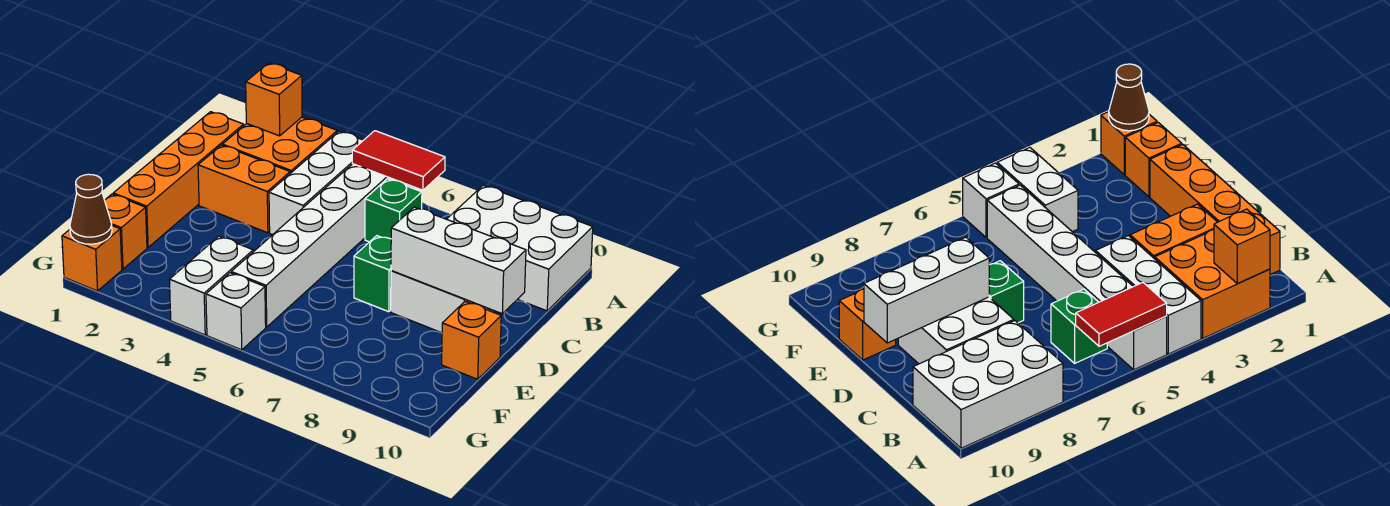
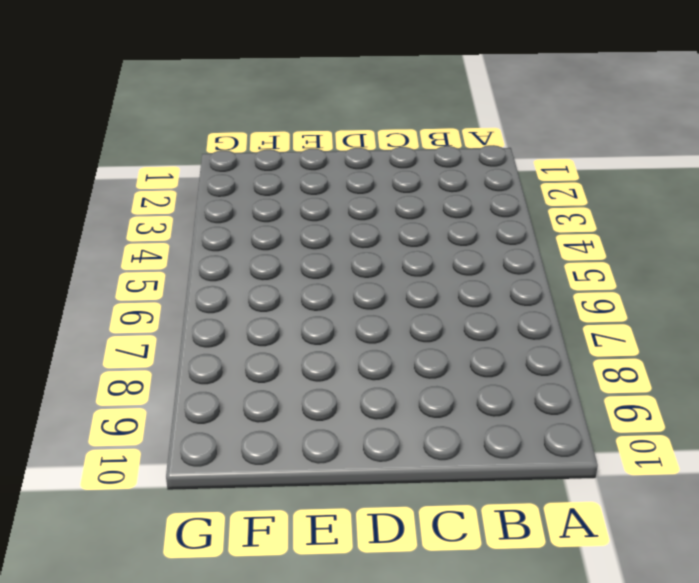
none -> orange 2x2 brick [222,117,337,173]
none -> white 1x3 brick [269,131,363,235]
none -> white 1x6 brick [231,164,408,327]

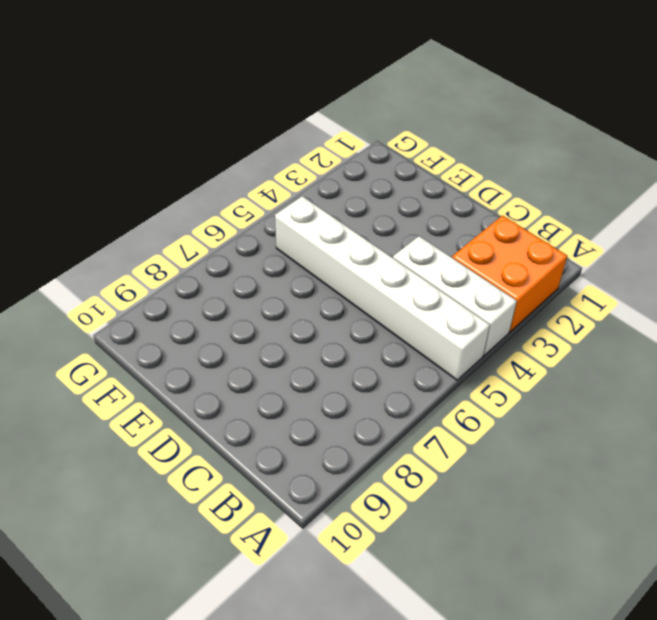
none -> white 2x3 brick [447,185,593,311]
none -> orange 1x4 brick [113,112,244,247]
none -> green 1x1 brick [365,179,422,242]

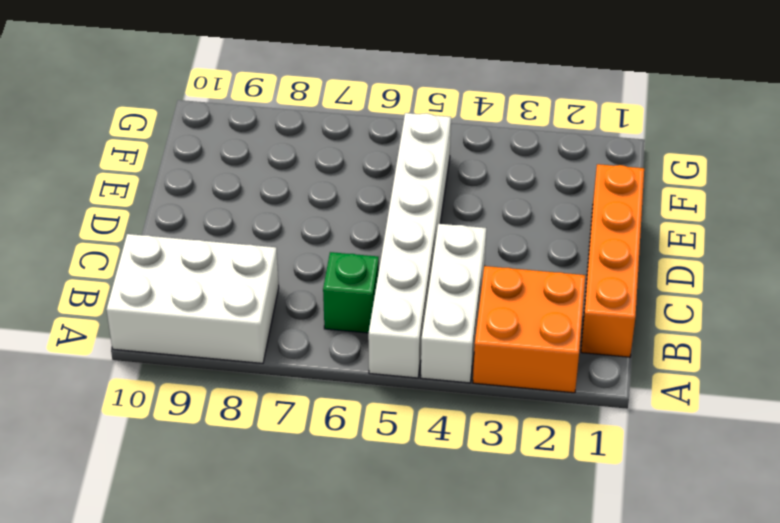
none -> orange 1x2 brick [198,145,290,233]
none -> white 2x2 brick [391,271,494,333]
none -> green 1x1 brick [354,236,391,312]

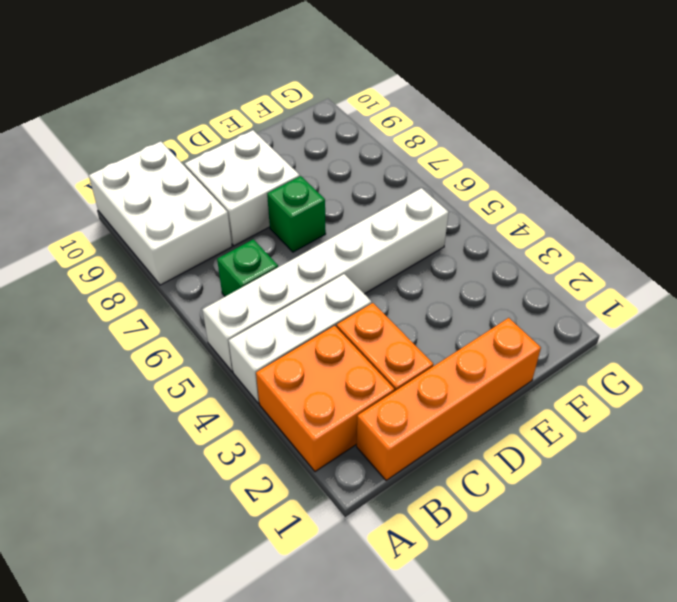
none -> orange 1x1 brick [442,301,501,379]
none -> orange 1x1 brick [105,194,147,269]
none -> white 1x2 brick [169,236,253,335]

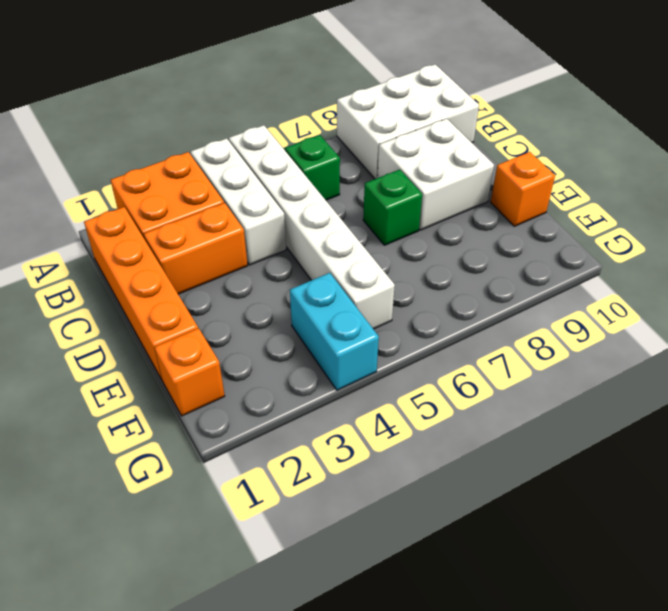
cyan 1x2 brick [290,273,379,390] -> white 1x2 brick [169,236,253,335]
none -> orange 1x1 brick [62,226,122,291]
none -> white 1x1 brick [206,273,266,350]
none -> orange 1x1 brick [246,63,302,136]

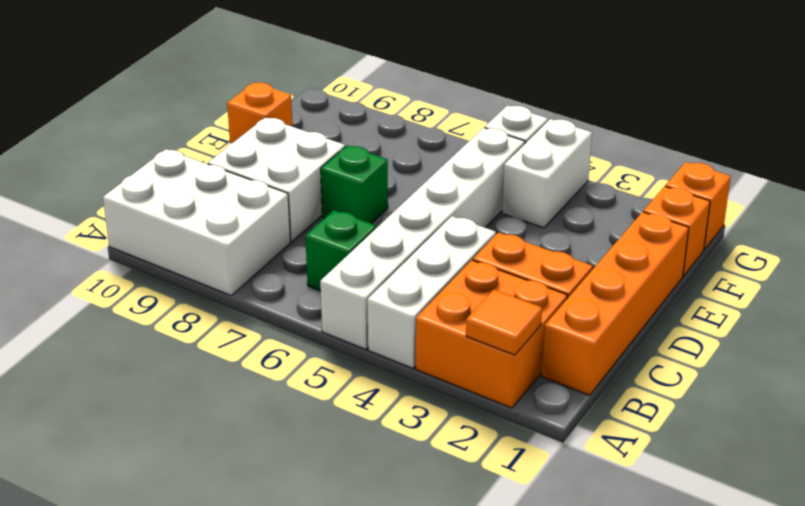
orange 1x1 tile [466,290,542,355] -> orange 1x1 brick [246,63,302,136]
none -> red 1x2 tile [352,131,445,190]
none -> white 1x3 brick [391,207,526,314]
none -> brown 1x1 cone [70,174,112,244]

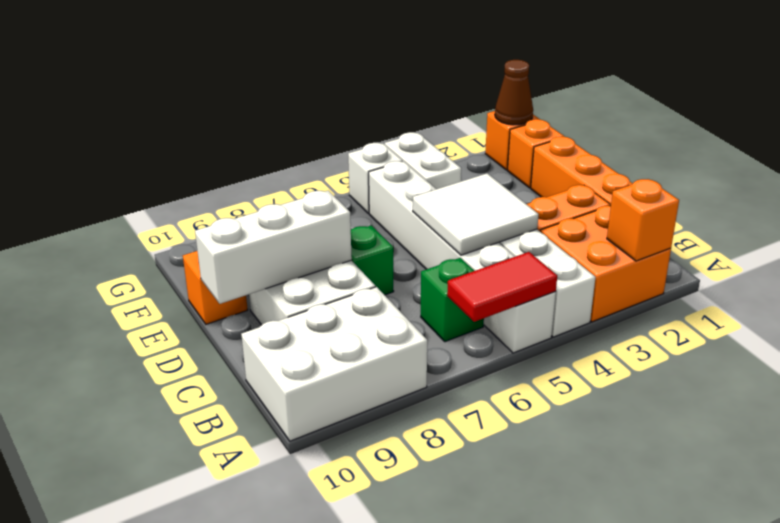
white 2x2 tile [413,173,539,255] -> none

